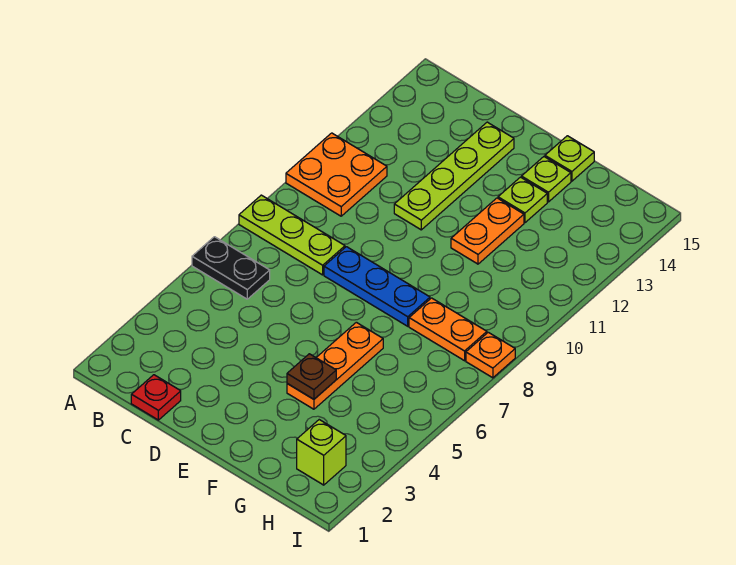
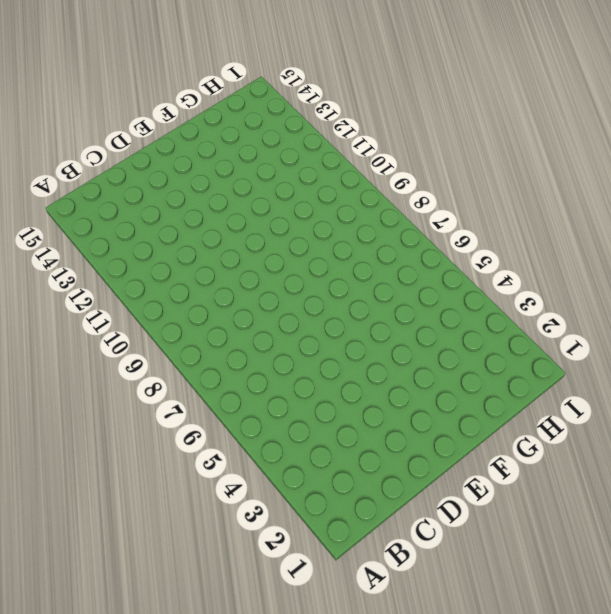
none -> black 1x2 plate [192,237,270,299]
none -> lime 1x3 plate [239,195,345,275]
none -> orange 2x2 plate [286,133,387,216]

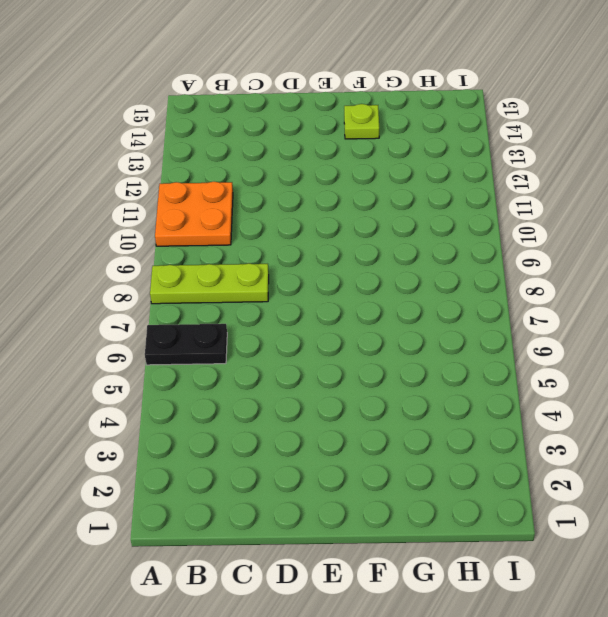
none -> red 1x1 plate [131,375,181,420]
none -> blue 1x3 plate [324,247,430,326]
none -> lime 1x4 plate [394,122,514,230]

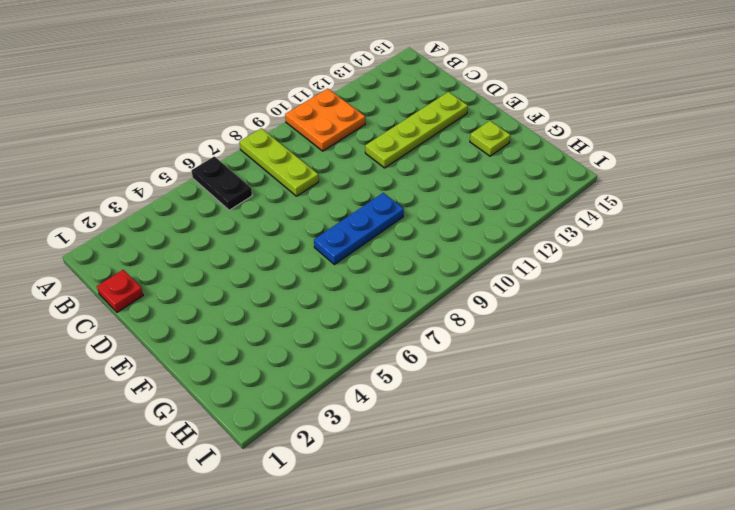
blue 1x3 plate [314,193,404,265] -> blue 1x3 plate turned to [324,247,430,326]
none -> orange 1x3 plate [287,322,383,409]
none -> orange 1x2 plate [451,198,524,264]
none -> lime 1x1 plate [498,177,547,223]

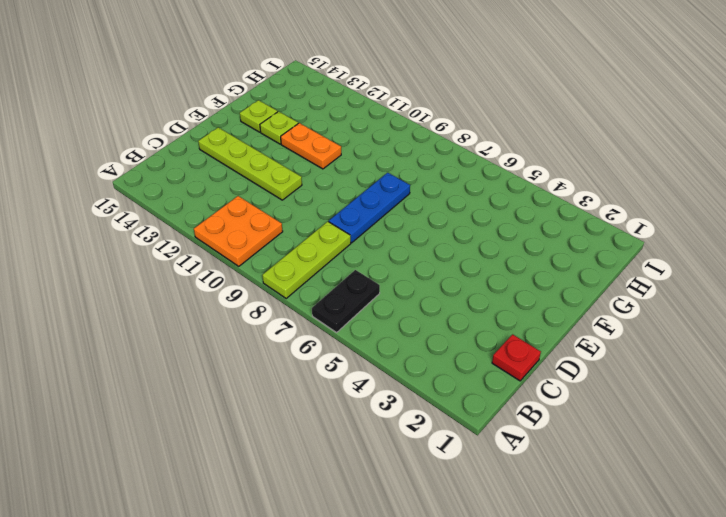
none -> orange 1x3 plate [287,322,383,409]
none -> lime 1x1 plate [545,136,594,181]
none -> orange 1x2 plate [409,298,487,361]

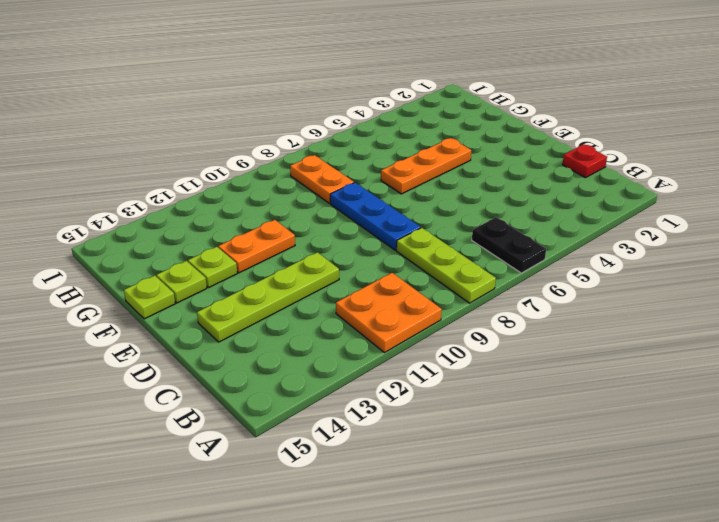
none -> lime 1x1 brick [297,420,346,485]
none -> orange 1x1 plate [466,332,515,378]
none -> brown 1x1 plate [287,354,336,399]

